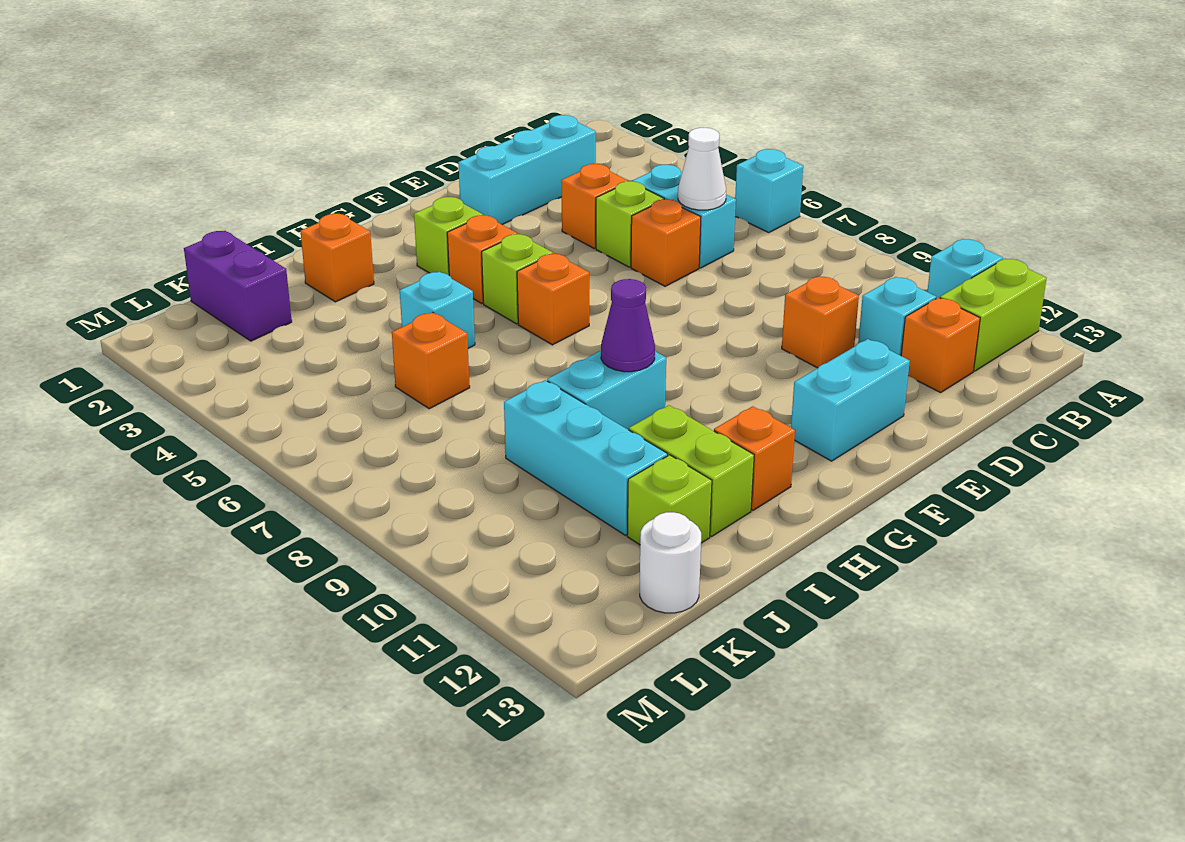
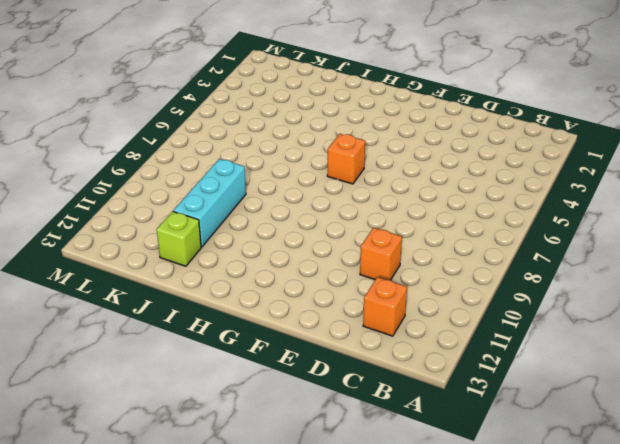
none -> cyan 1x1 brick [735,149,803,233]
none -> cyan 1x1 brick [927,239,1003,299]
none -> lime 1x2 brick [940,259,1047,371]

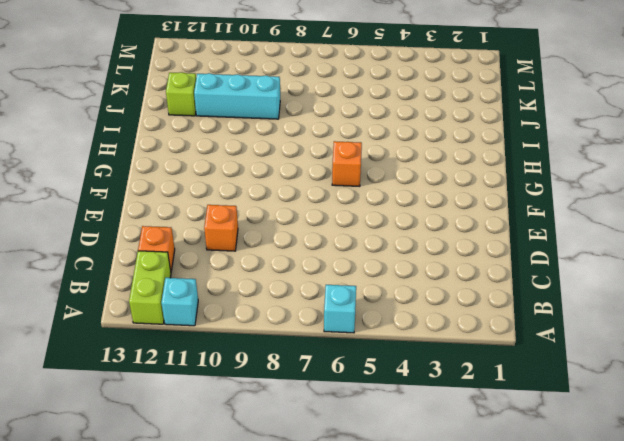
none -> cyan 1x3 brick [458,115,596,224]
none -> cyan 1x2 brick [632,165,736,268]
none -> cyan 1x1 brick [858,277,936,356]

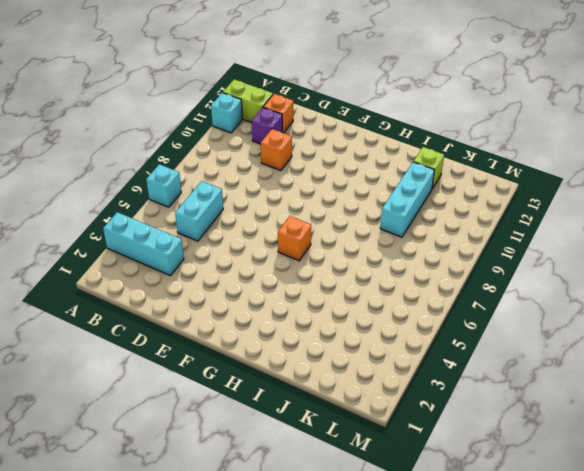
cyan 1x3 brick [103,212,184,276] -> cyan 1x3 brick moved to [458,115,596,224]
purple 1x1 brick [252,107,282,144] -> cyan 1x1 brick [858,277,936,356]
none -> orange 1x1 brick [561,164,628,248]
none -> lime 1x1 brick [596,181,664,267]
none -> orange 1x1 brick [631,199,701,286]

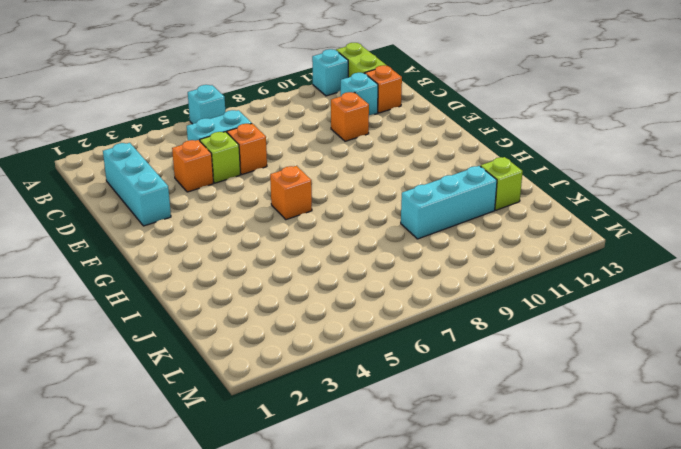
none -> cyan 1x2 brick [791,339,910,461]
none -> lime 1x1 brick [414,197,483,275]
none -> orange 1x1 brick [447,215,517,304]

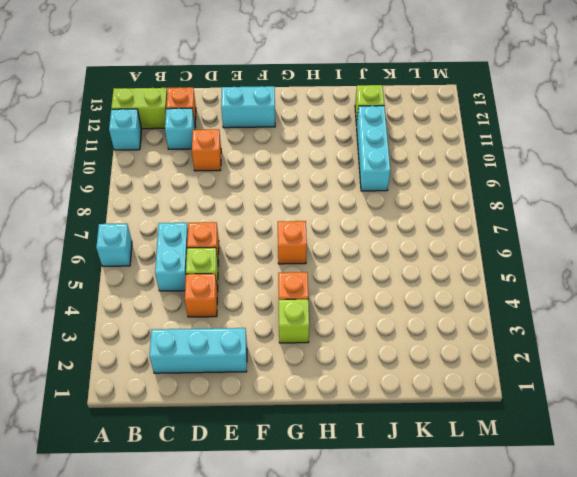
none -> lime 1x1 brick [482,234,553,324]
none -> cyan 1x2 brick [547,351,666,430]
none -> orange 1x1 brick [714,406,795,511]

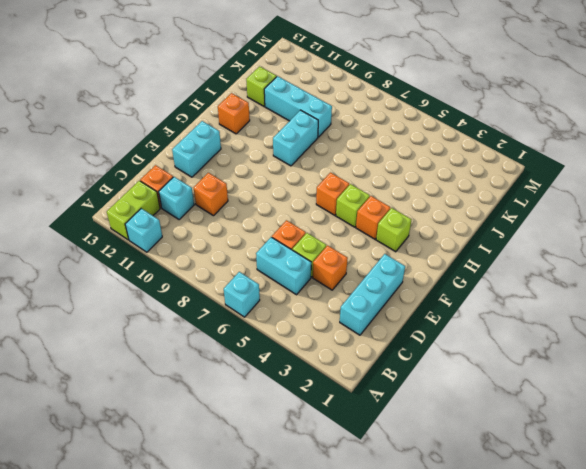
none -> orange 1x1 brick [301,214,374,302]
none -> cyan 1x1 brick [400,272,475,348]
none -> lime 1x2 brick [629,405,754,537]

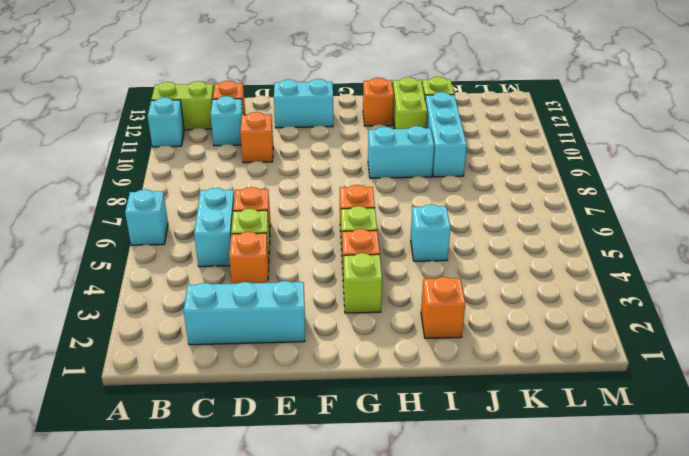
none -> orange 1x1 brick [392,312,470,409]
none -> purple 1x2 brick [184,231,292,341]
none -> white 1x1 round brick [640,512,701,613]

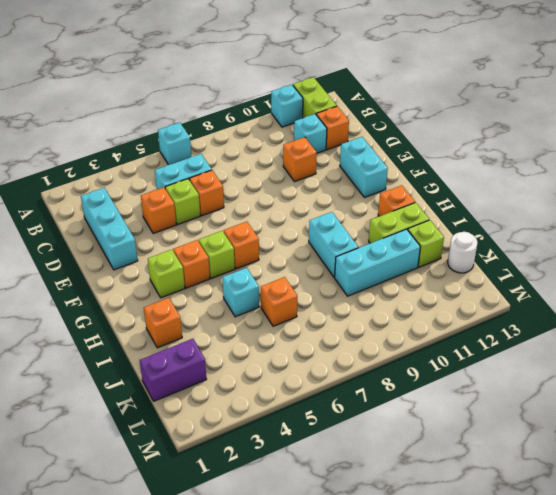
none -> white 1x1 cone [678,128,726,210]
none -> purple 1x1 cone [601,279,655,372]

